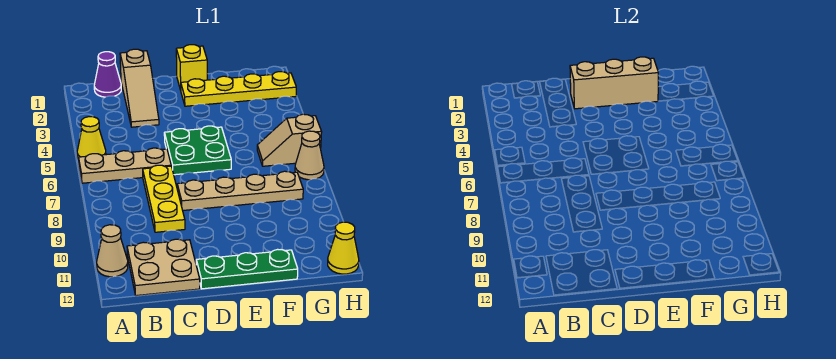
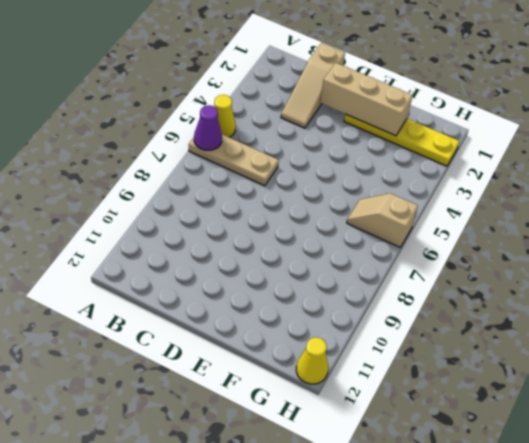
purple 1x1 cone [194,105,222,150] -> purple 1x1 cone moved to [94,52,121,97]
none -> tan 1x1 cone [97,225,128,277]
none -> tan 2x2 plate [127,239,200,296]
none -> yellow 1x3 plate [143,165,185,232]

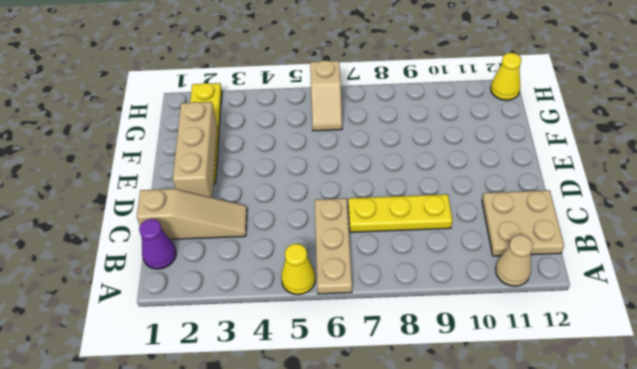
none -> green 2x2 plate [164,126,231,175]
none -> tan 1x4 plate [177,171,303,210]
none -> green 1x3 plate [196,249,298,289]

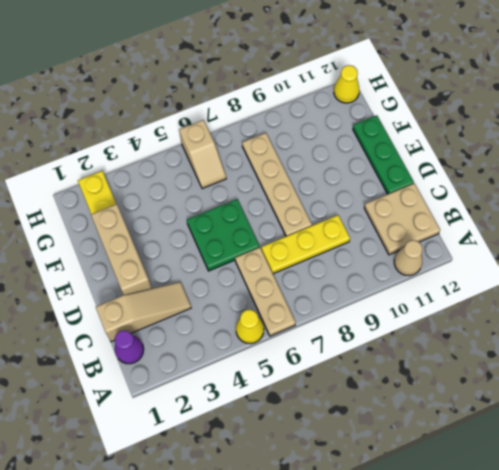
none -> yellow 1x1 brick [176,45,207,90]
none -> tan 1x1 cone [295,131,324,180]

